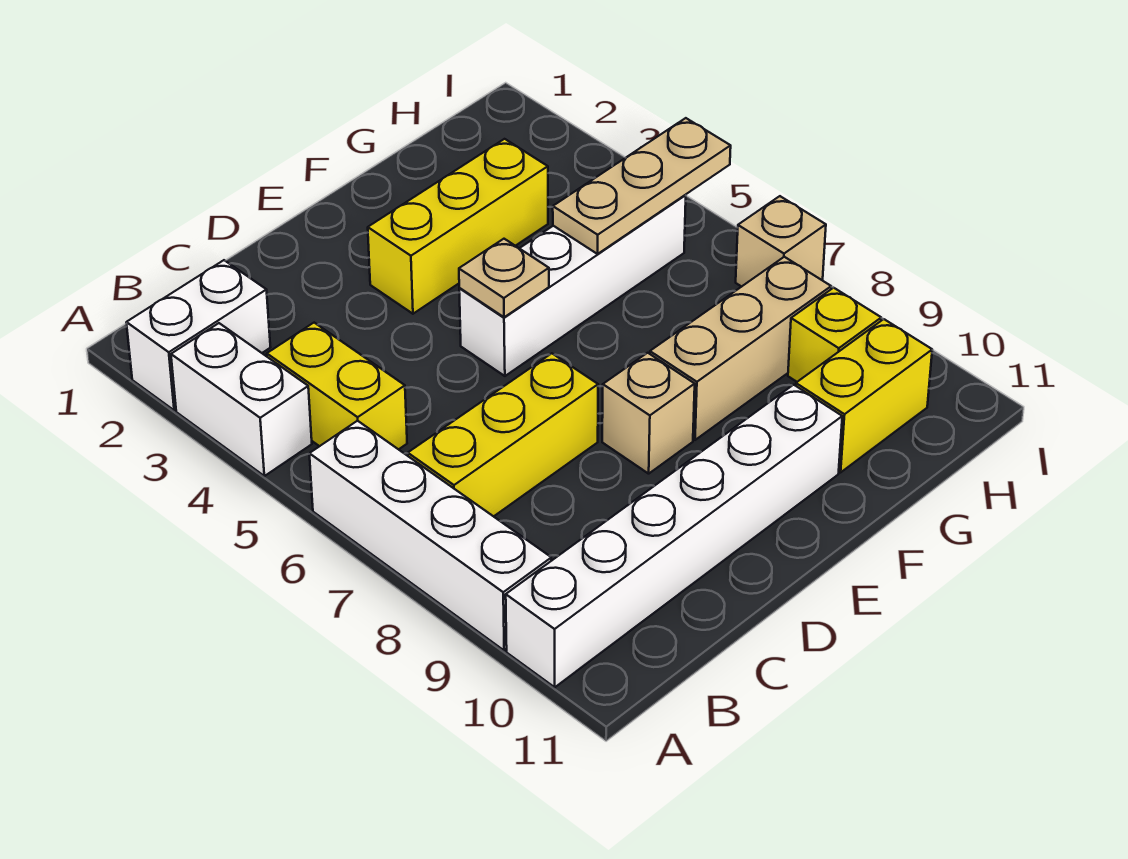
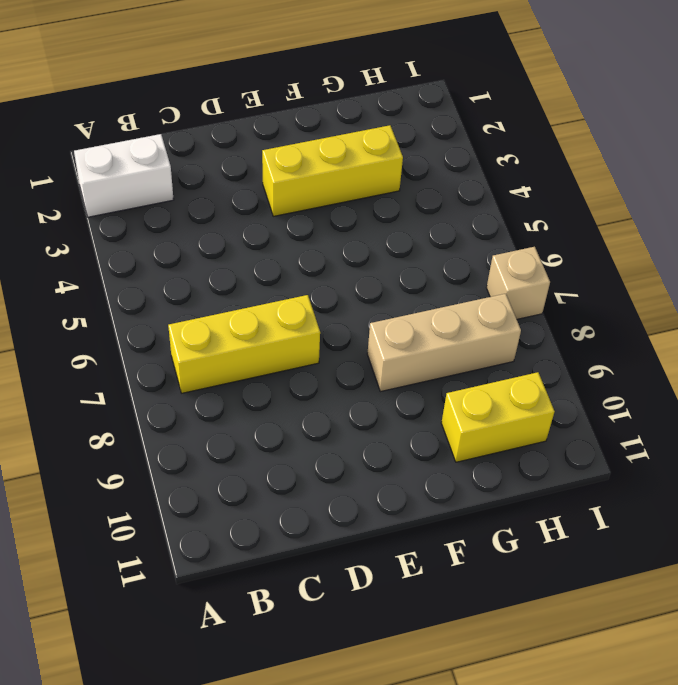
none -> white 1x2 brick [171,323,312,476]
none -> white 1x4 brick [309,421,551,650]
none -> white 1x6 brick [506,385,842,687]

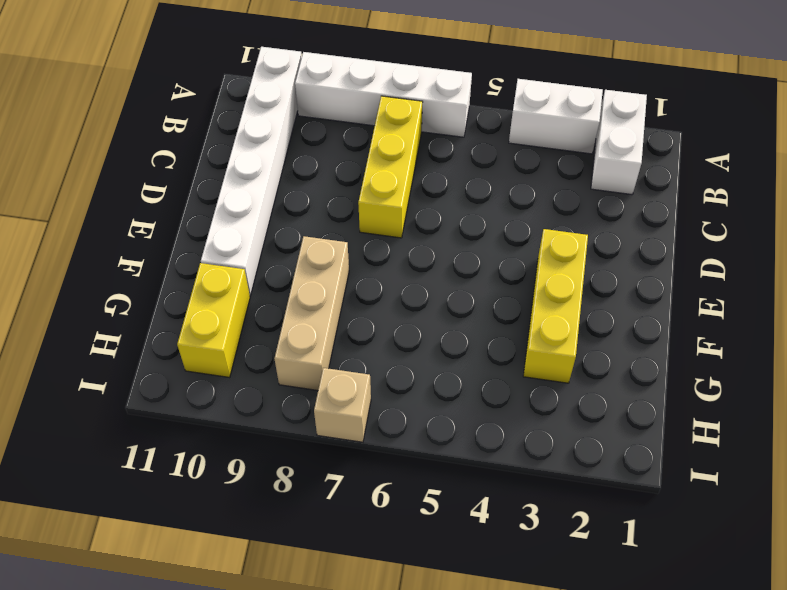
none -> yellow 1x2 brick [267,323,407,449]
none -> white 1x4 brick [459,195,686,376]
none -> tan 1x1 brick [602,353,695,474]

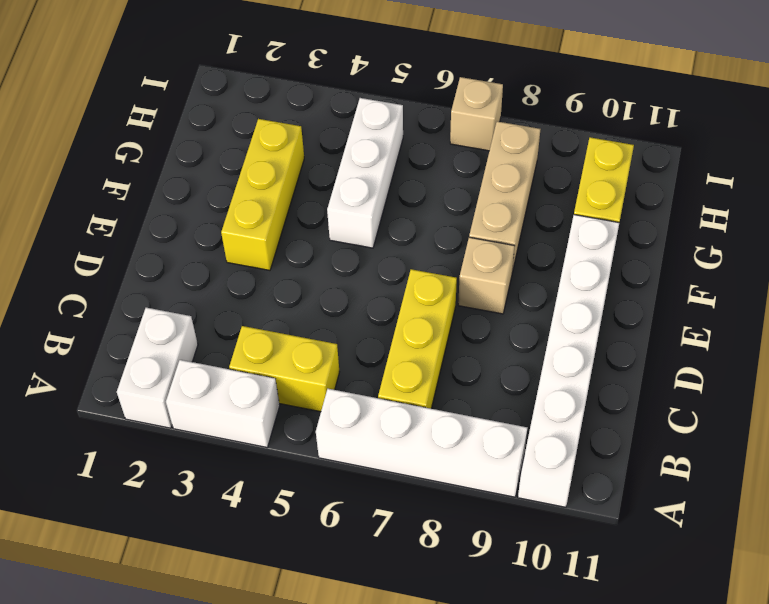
white 1x3 brick [327,98,403,248] -> white 1x4 brick [459,195,686,376]
none -> yellow 1x1 brick [788,288,881,382]
none -> tan 1x1 plate [459,239,549,317]
none -> tan 1x3 plate [553,118,731,254]

